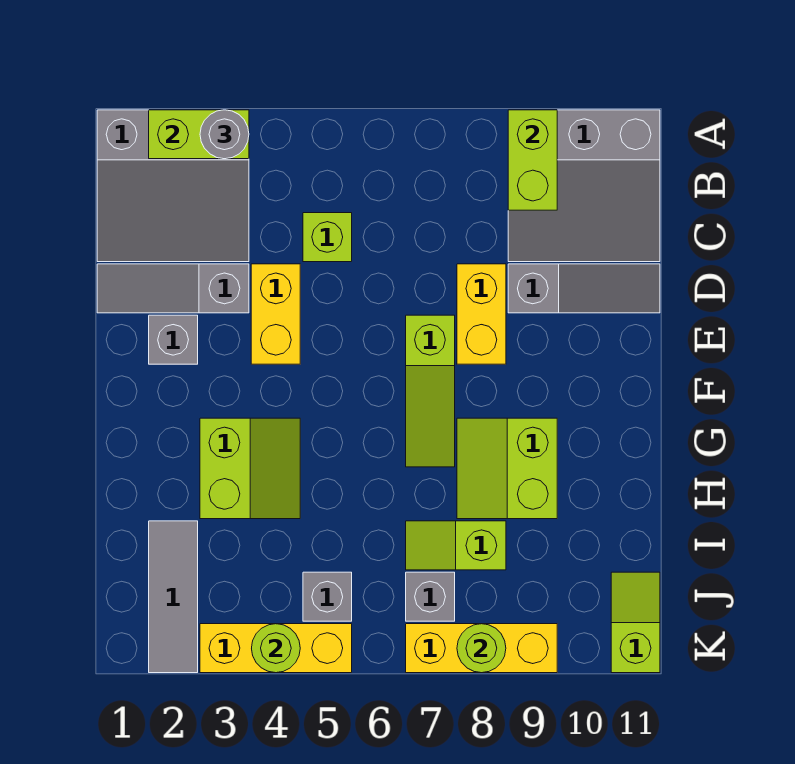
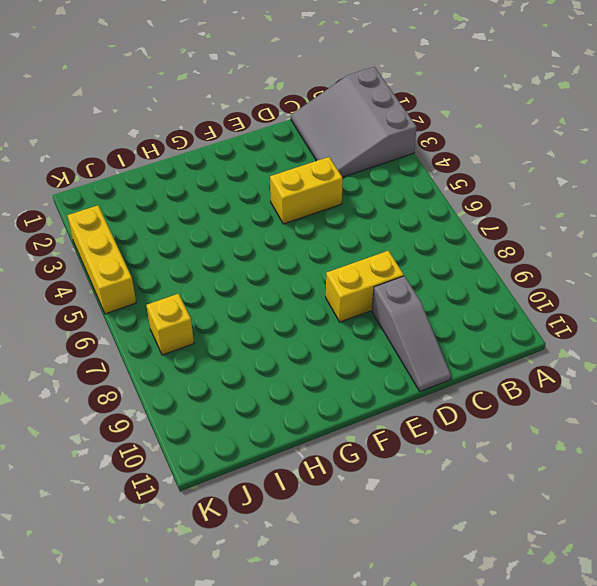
yellow 1x1 brick [146,294,194,355] -> grey 1x1 brick [406,572,455,621]
none -> grey 3x3 slope [508,110,660,262]
none -> lime 1x1 brick [303,213,352,262]
none -> grey 1x3 slope [97,264,249,313]

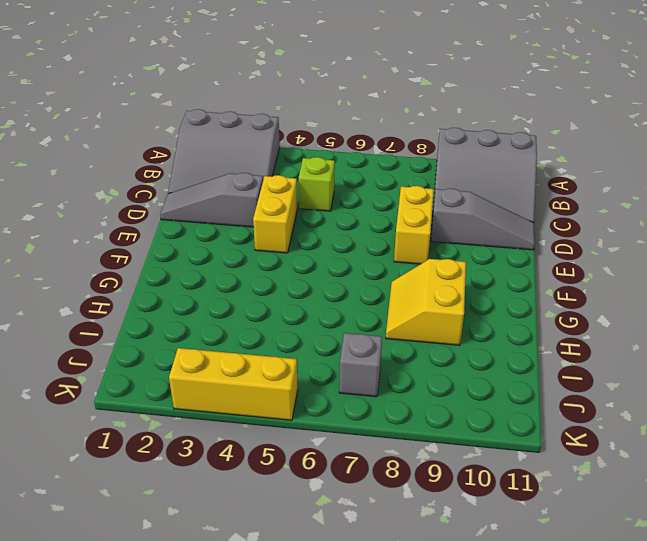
yellow 2x2 slope [386,259,466,345] -> lime 2x2 slope [457,418,557,519]
none -> grey 1x1 brick [149,315,198,364]
none -> lime 1x3 slope [406,315,455,467]
none -> lime 2x2 slope [200,418,300,519]

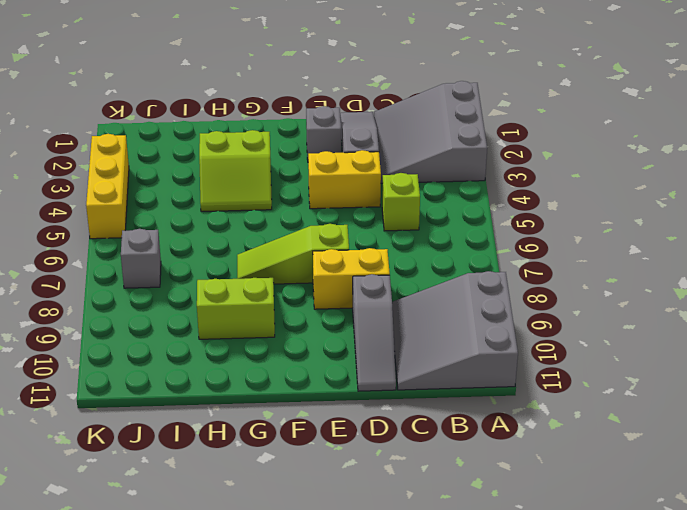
none -> grey 1x3 tile [149,521,198,673]
none -> lime 1x2 slope [406,521,506,570]
none -> grey 1x1 brick [303,572,352,621]

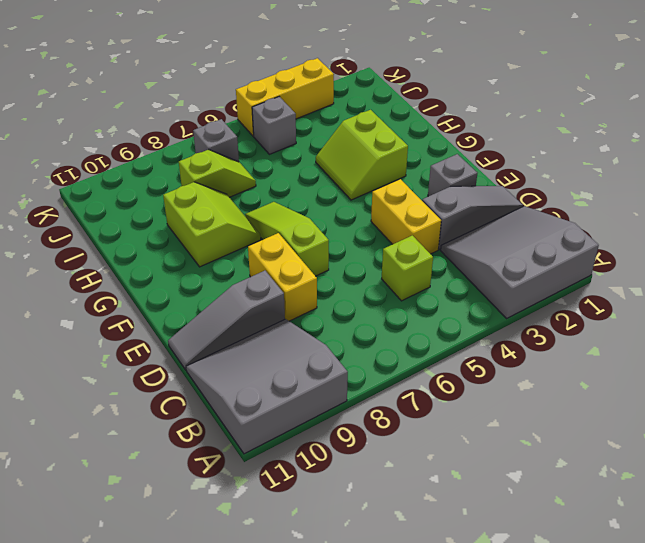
none -> grey 1x3 tile [149,521,198,673]
none -> lime 1x2 slope [611,572,660,673]
none -> yellow 1x3 brick [406,624,557,673]

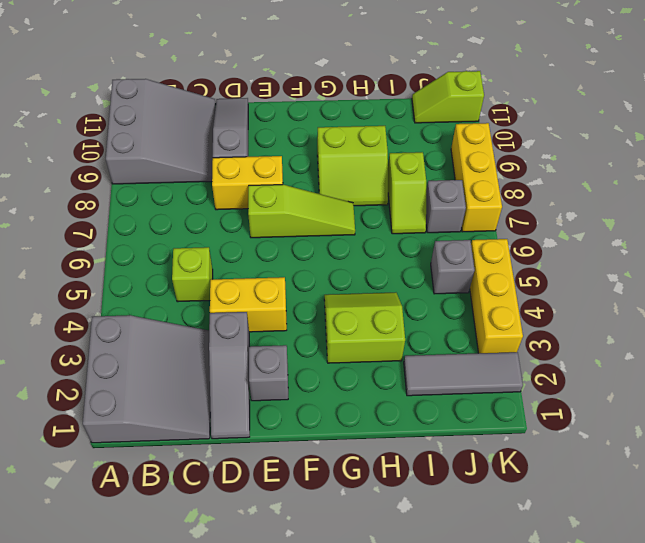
none -> lime 1x2 brick [149,110,249,159]
none -> lime 1x2 brick [508,110,557,210]
none -> lime 1x1 round brick [252,624,300,673]

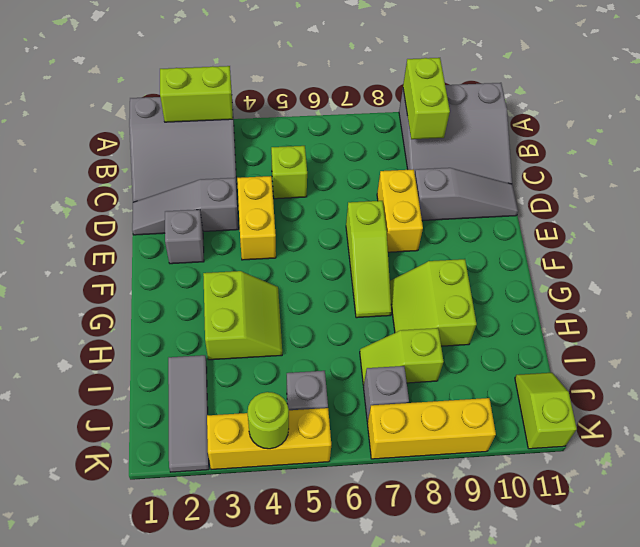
none -> lime 1x1 round brick [457,624,506,673]
none -> grey 1x1 round brick [200,110,249,159]

